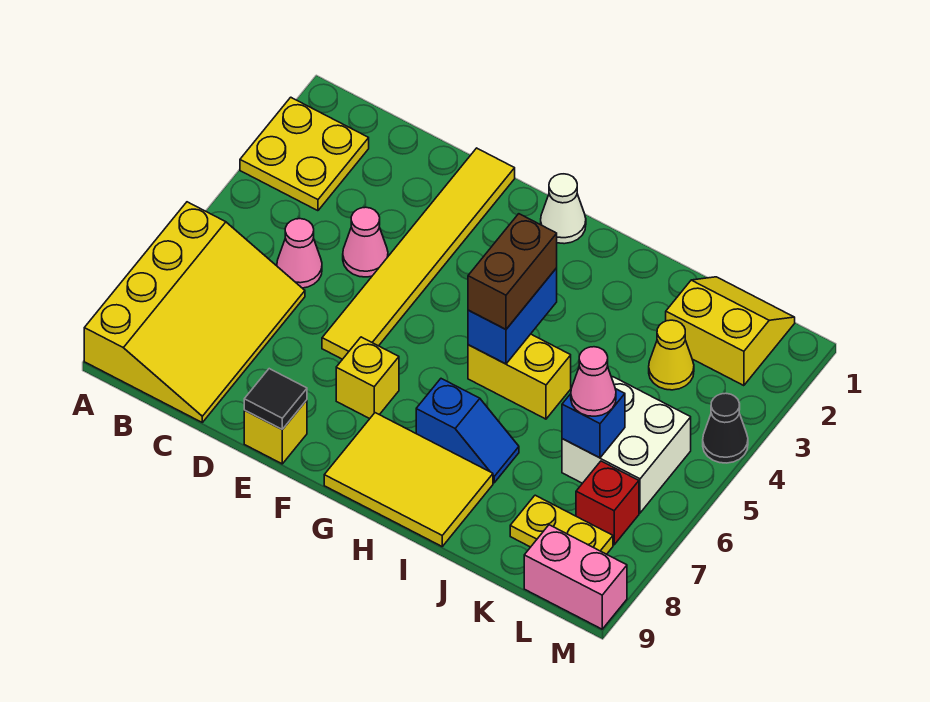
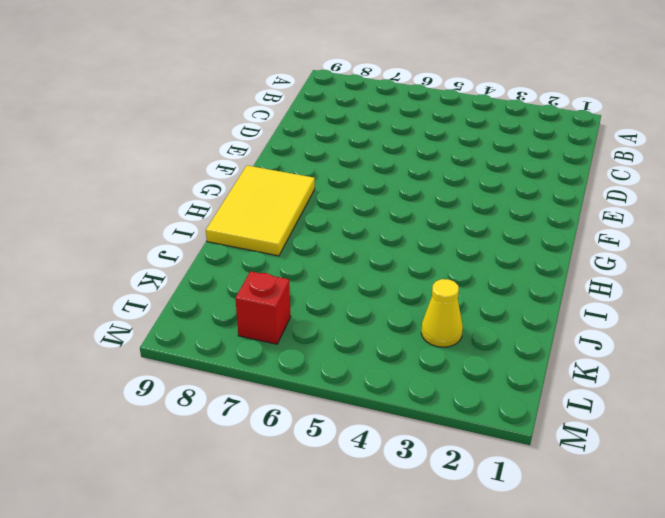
none -> yellow 2x2 plate [240,97,369,211]
none -> yellow 3x4 slope [84,202,305,422]
none -> pink 1x1 cone [277,219,322,288]

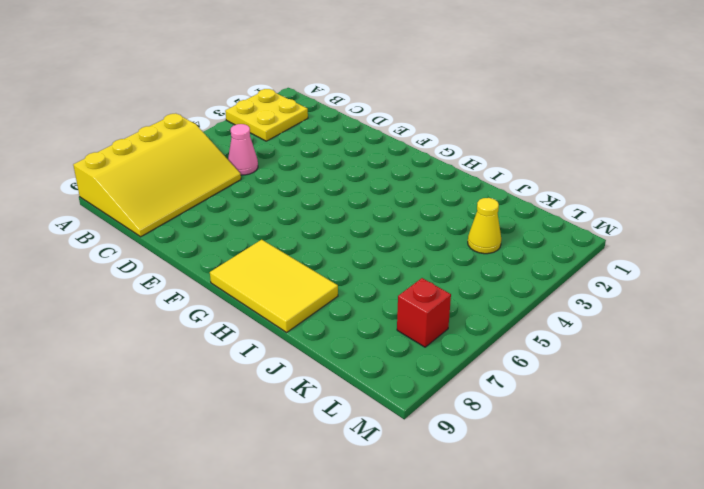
none -> pink 1x1 cone [343,207,388,277]
none -> yellow 1x6 tile [322,148,515,359]
none -> yellow 1x1 brick [244,400,307,464]

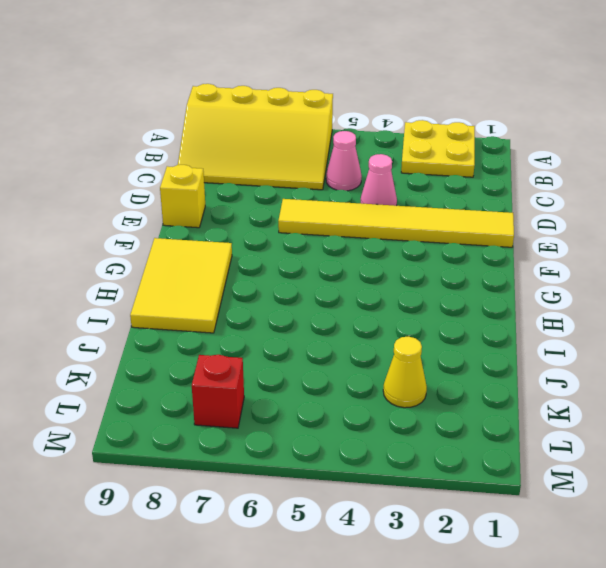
none -> yellow 1x1 brick [336,337,399,419]
none -> white 1x1 cone [541,174,586,244]
none -> yellow 1x2 brick [468,334,571,419]

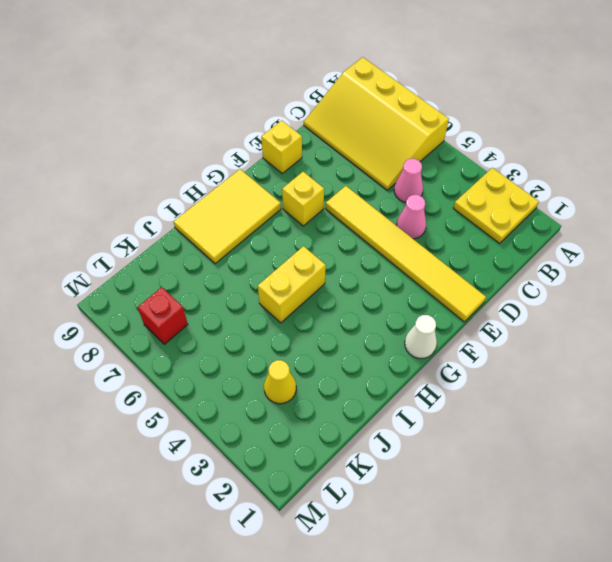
none -> blue 1x2 slope [416,379,519,483]
none -> yellow 2x2 slope [666,277,795,386]
none -> white 2x2 brick [562,377,691,513]

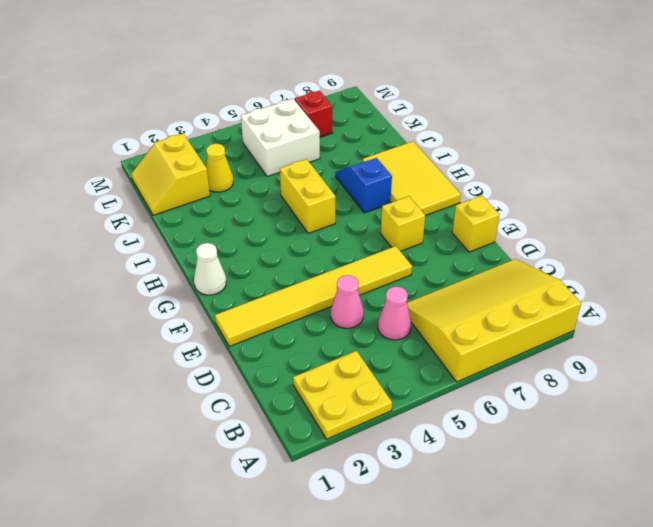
none -> yellow 1x2 plate [510,495,613,554]
none -> pink 1x2 brick [524,525,627,629]
none -> black 1x1 cone [703,393,748,463]

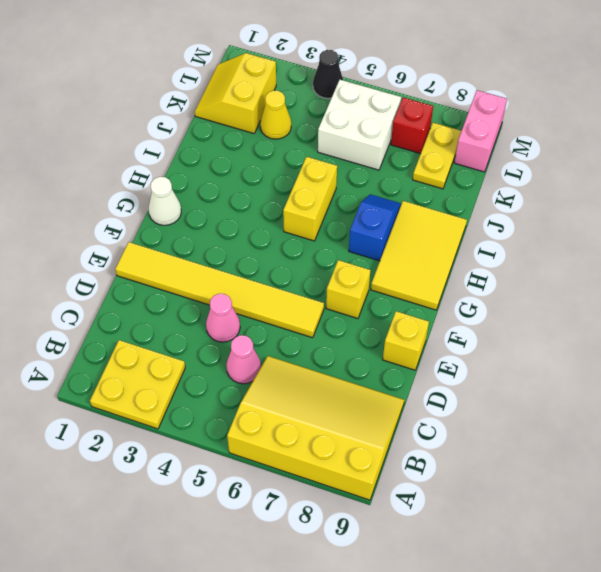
none -> black 1x1 tile [244,369,307,429]
none -> blue 1x2 brick [468,268,557,364]
none -> blue 1x1 brick [562,389,625,458]

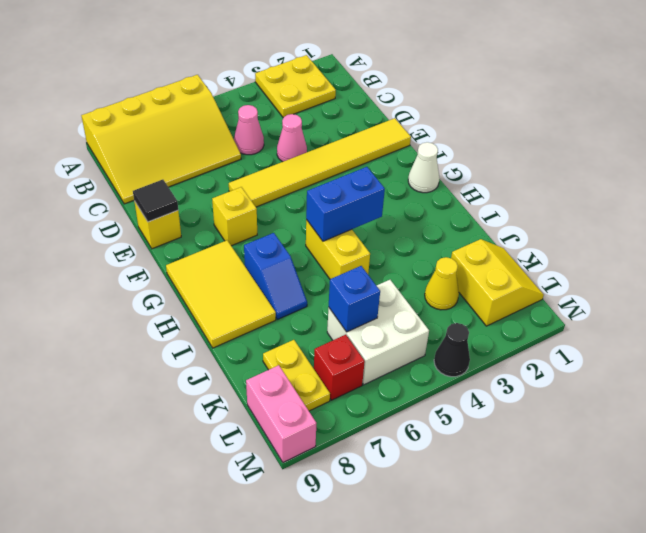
none -> brown 1x2 brick [468,214,557,329]
none -> pink 1x1 cone [571,347,616,416]

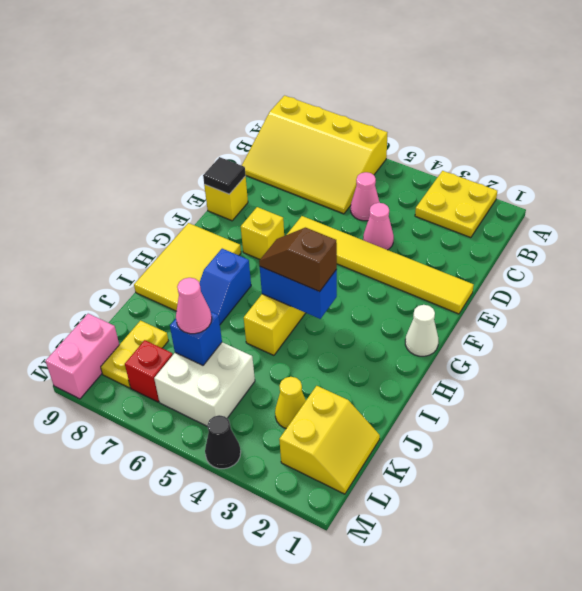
brown 1x2 slope [259,228,337,292] -> brown 1x2 brick [468,214,557,329]

